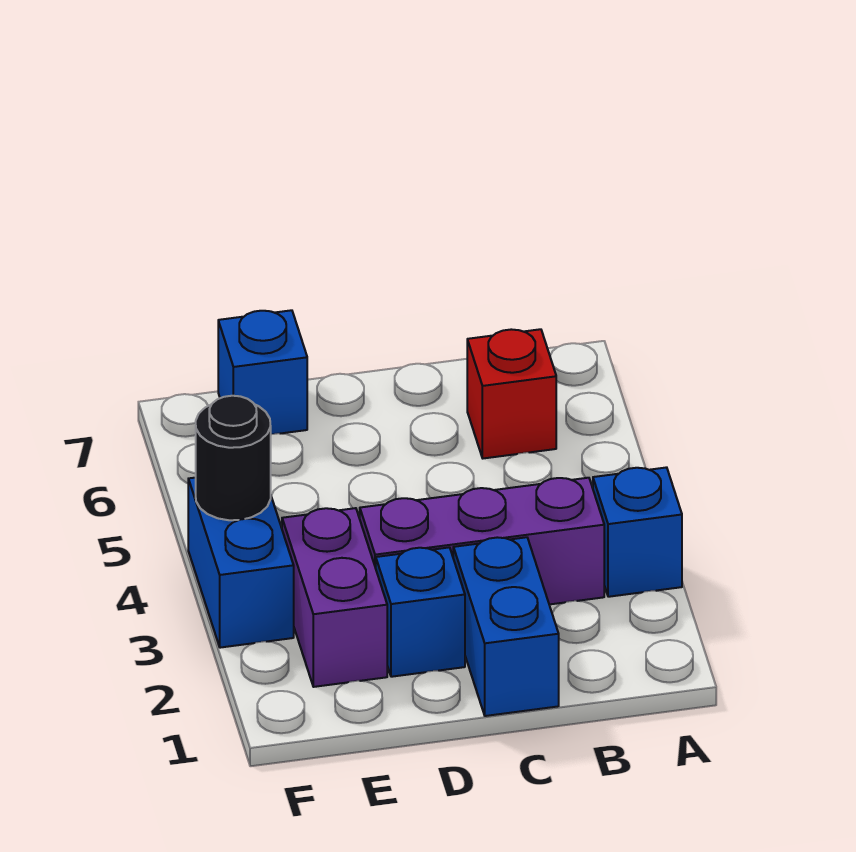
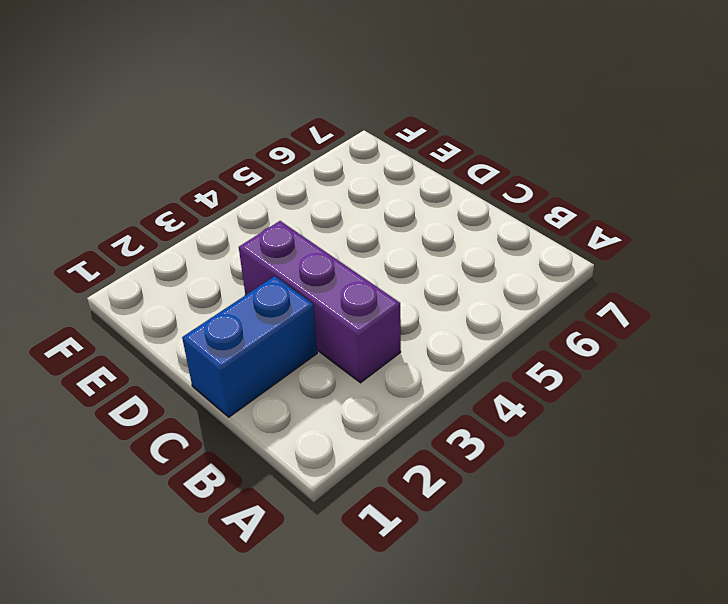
none -> blue 1x1 brick [593,467,682,597]
none -> red 1x1 brick [467,329,556,458]

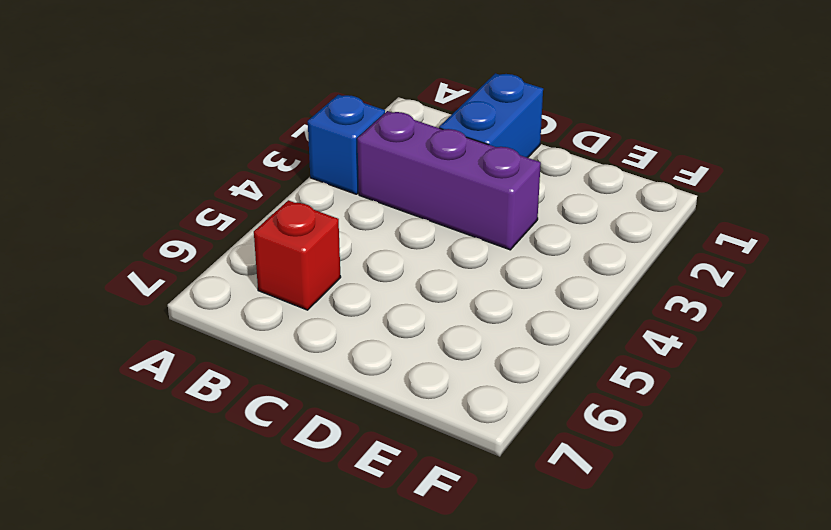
none -> blue 1x1 brick [376,547,465,677]
none -> purple 1x2 brick [282,508,387,687]

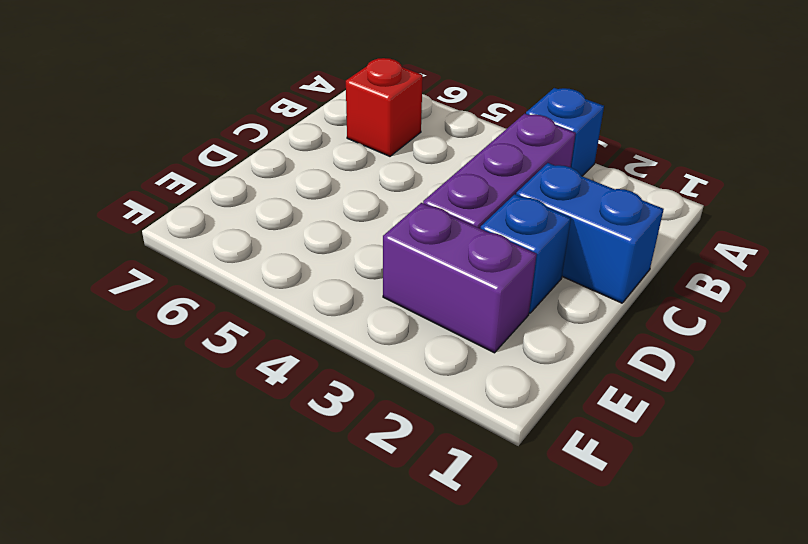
none -> blue 1x1 brick [218,310,307,434]
none -> blue 1x2 brick [188,478,294,648]

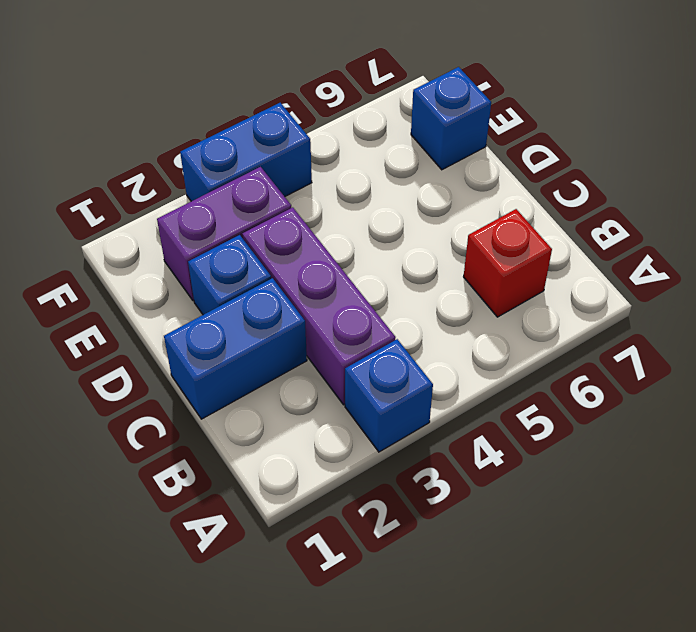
none -> black 1x1 round brick [196,396,271,520]

